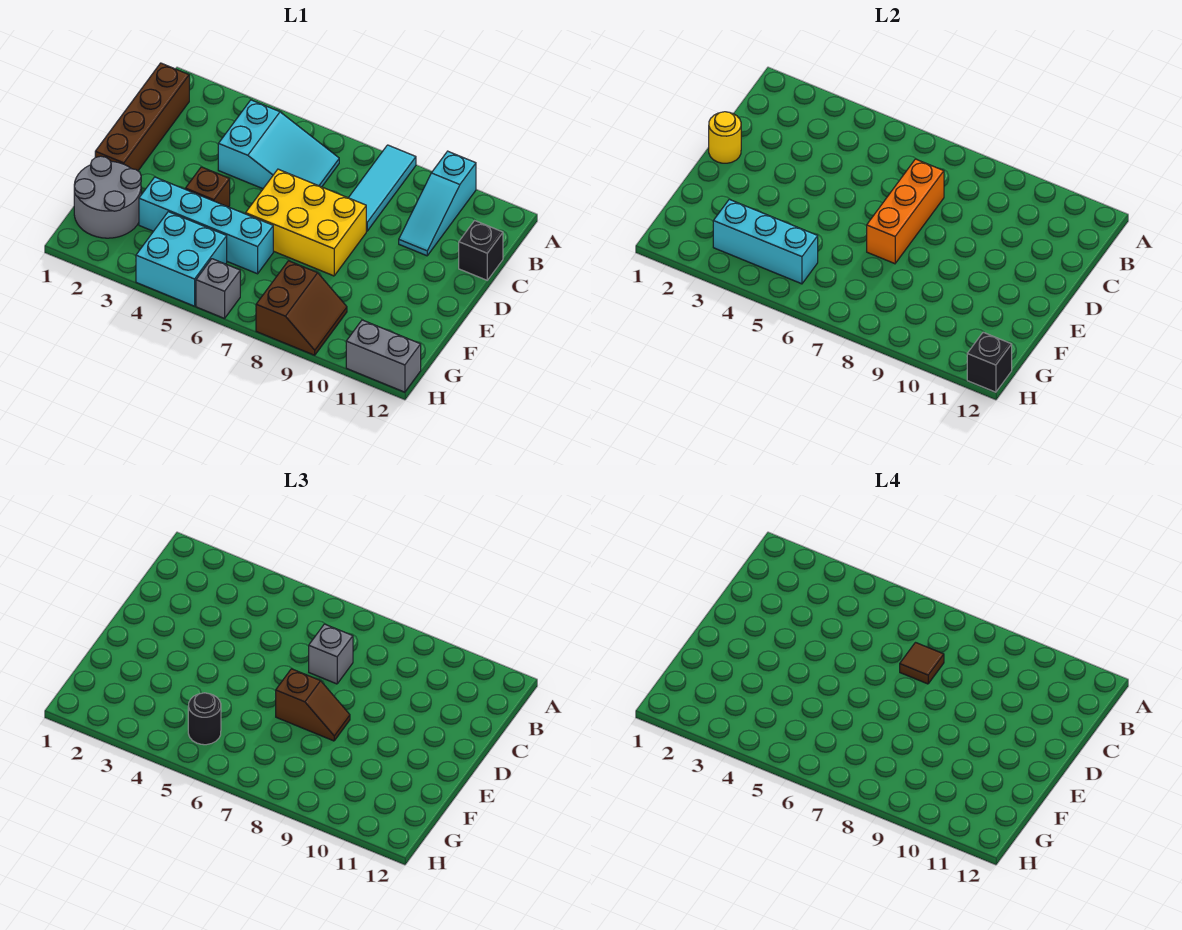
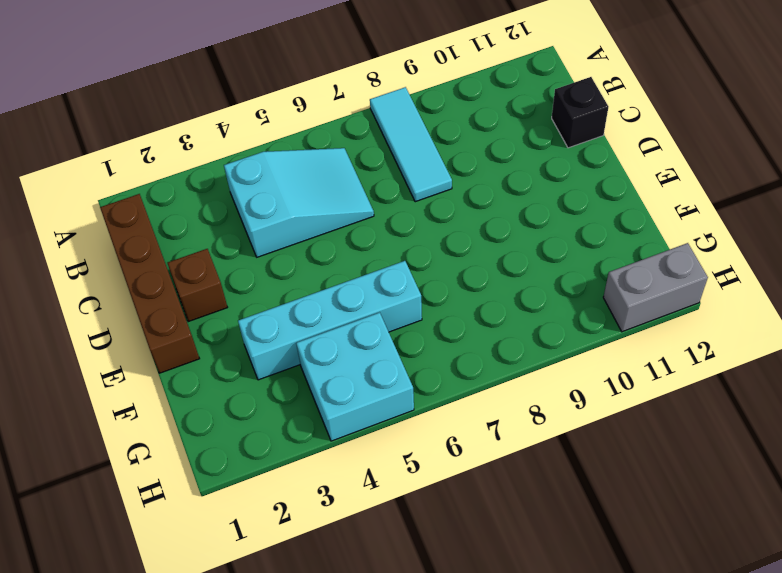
brown 1x1 brick [168,249,228,322] -> brown 1x1 brick moved to [185,167,230,207]
none -> cyan 1x3 slope [399,151,476,256]
none -> yellow 2x3 brick [246,169,366,276]
none -> grey 2x2 round brick [74,156,141,238]

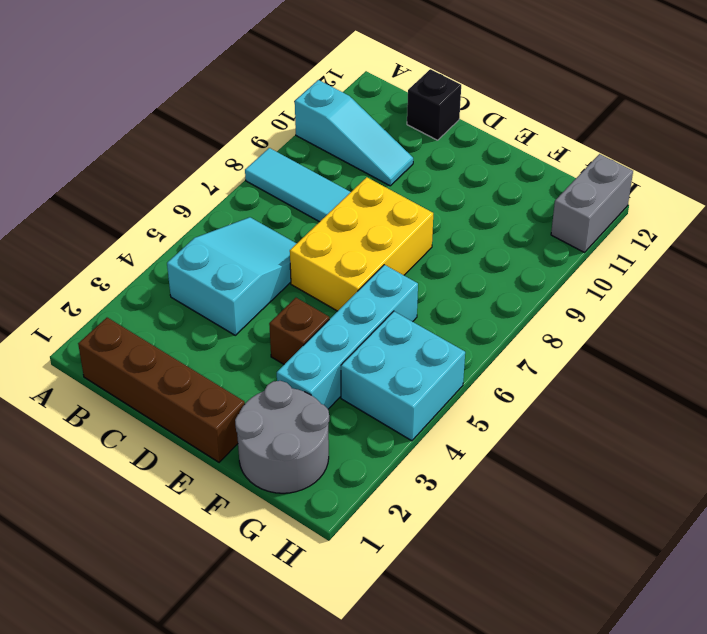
none -> brown 2x2 slope [256,261,347,355]
none -> grey 1x1 brick [196,259,240,318]
none -> orange 1x3 brick [867,159,944,264]

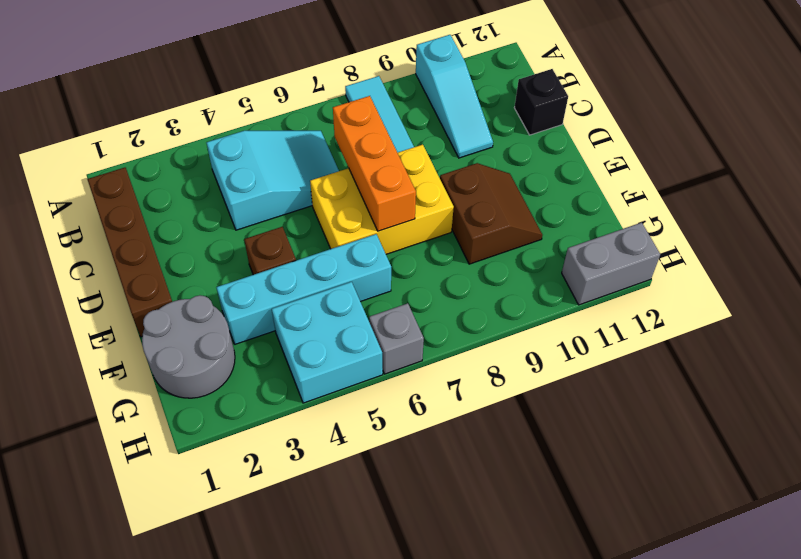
brown 2x2 slope [440,163,542,264] -> brown 2x2 slope moved to [256,261,347,355]
none -> yellow 1x1 round brick [709,112,741,163]
none -> cyan 1x3 brick [713,199,818,284]
none -> black 1x1 brick [967,332,1012,392]

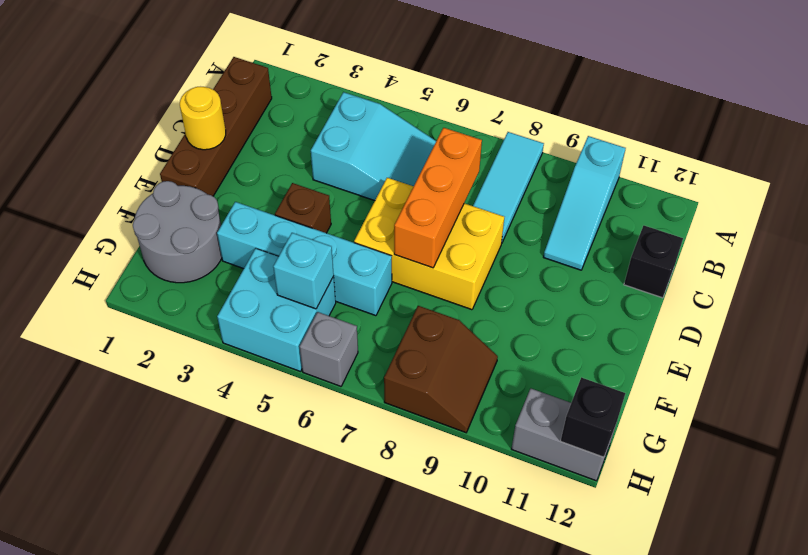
cyan 1x1 brick [273,233,334,309] -> cyan 1x3 brick [713,199,818,284]
none -> grey 1x1 brick [309,624,353,684]
none -> brown 1x2 slope [276,669,350,741]
none -> black 1x1 round brick [188,693,221,745]

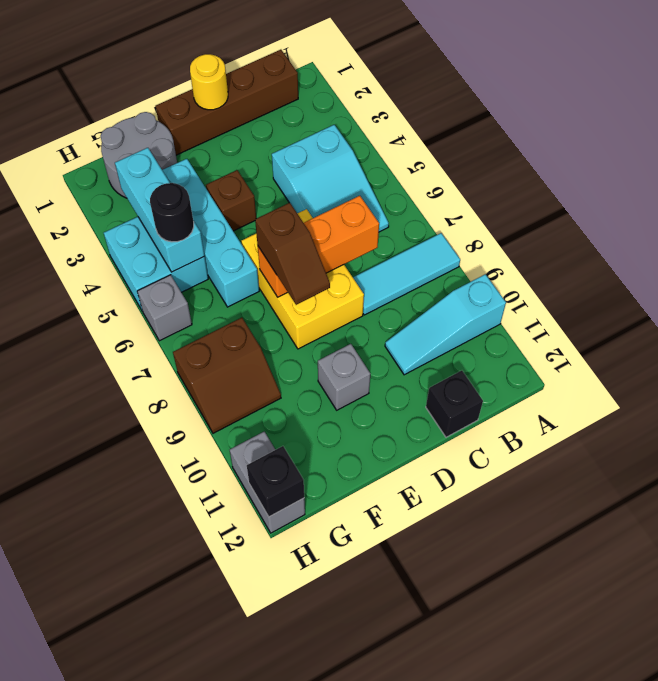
grey 1x1 brick [318,344,370,410] -> grey 1x1 brick moved to [309,624,353,684]
none -> brown 1x1 tile [900,643,944,684]

